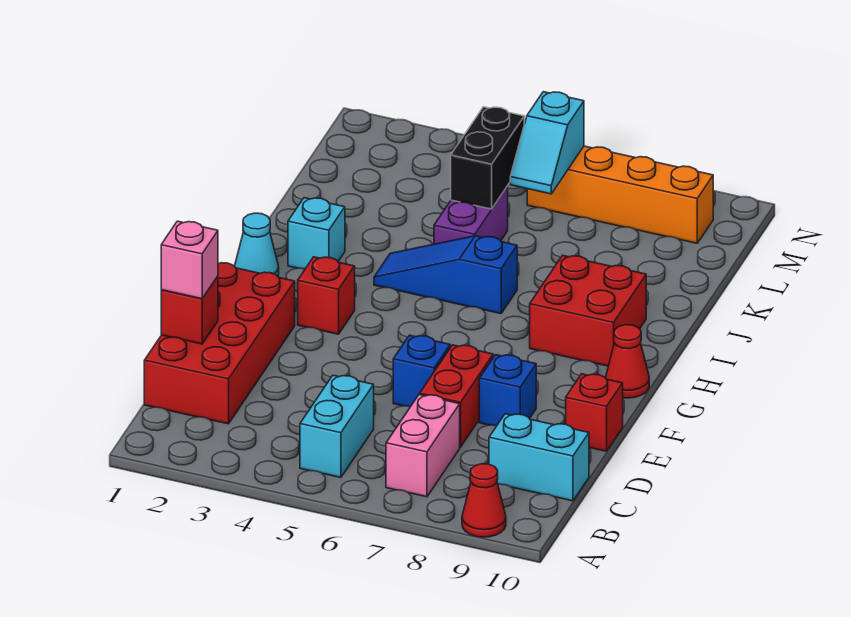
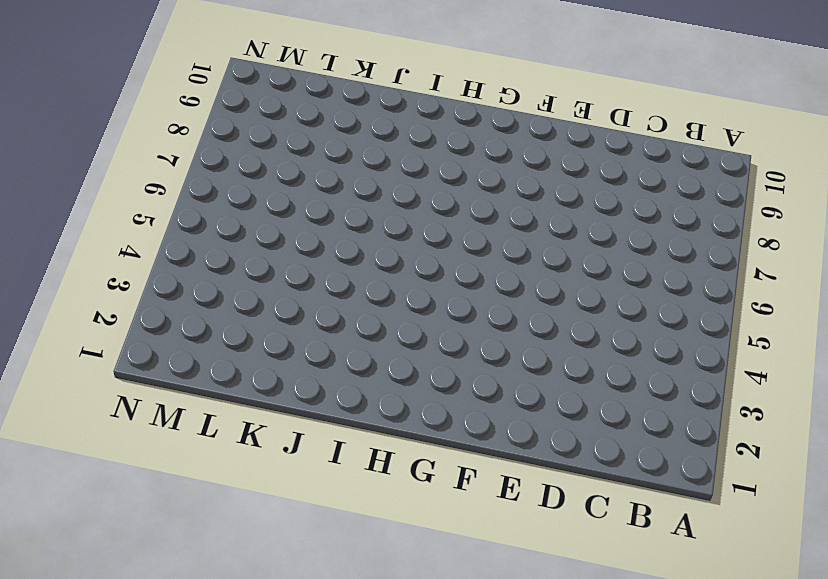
none -> red 1x1 cone [462,464,506,537]
none -> cyan 1x2 brick [300,375,374,478]
none -> pink 1x2 brick [386,395,460,497]

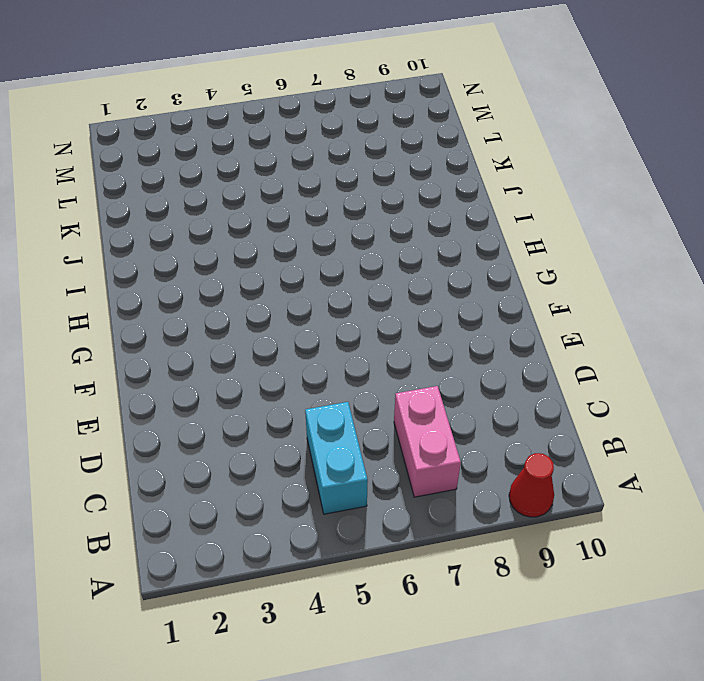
none -> red 2x4 brick [144,263,295,424]
none -> cyan 1x2 brick [489,414,589,501]
none -> red 1x2 brick [420,345,493,447]

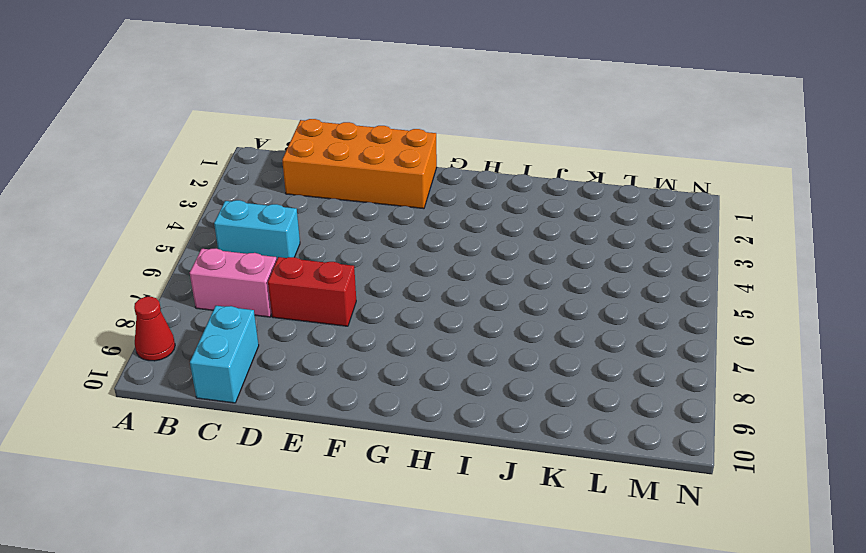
orange 2x4 brick [282,119,437,209] -> red 2x4 brick [144,263,295,424]
none -> blue 1x1 brick [393,335,450,407]
none -> blue 1x1 brick [479,355,536,426]
none -> red 1x1 brick [566,374,623,451]

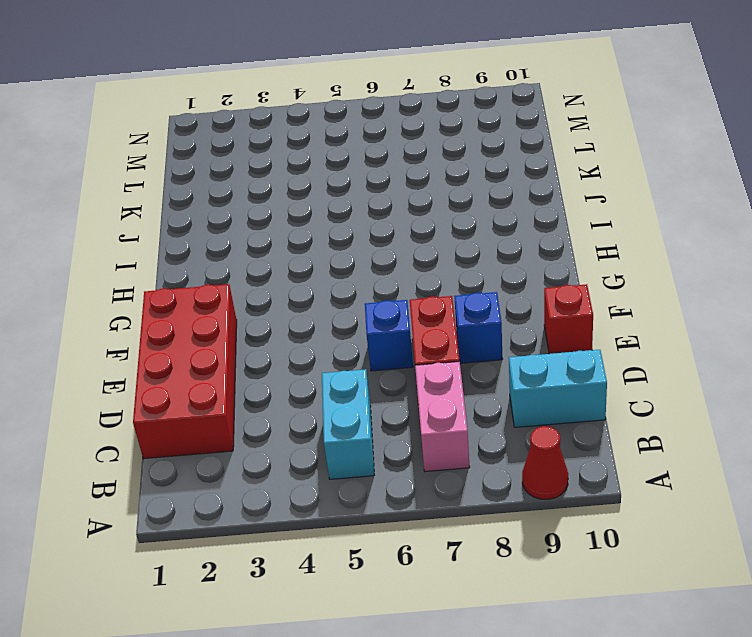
none -> red 1x1 brick [298,257,355,334]
none -> red 1x1 cone [606,325,649,398]
none -> cyan 1x1 cone [235,213,279,276]

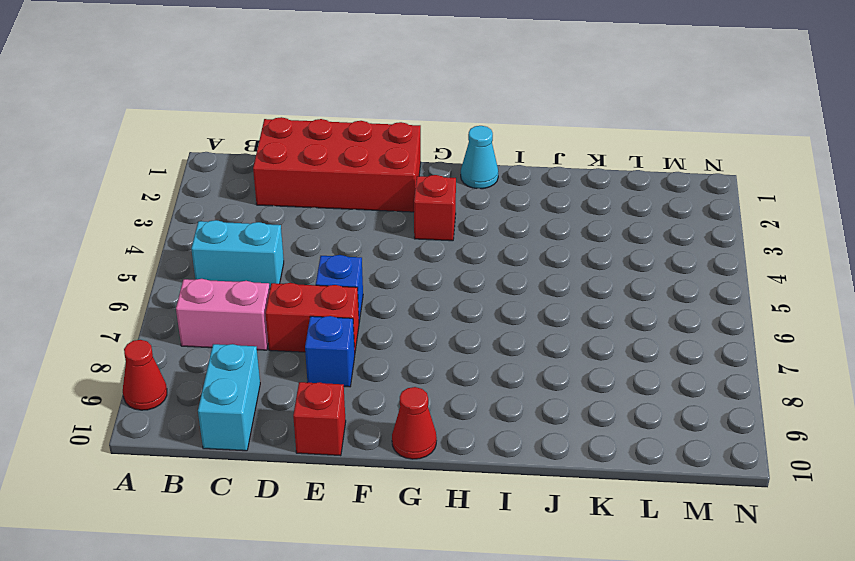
none -> red 2x2 brick [530,255,646,366]
none -> cyan 1x1 brick [288,198,345,269]
none -> blue 1x3 slope [374,236,517,314]

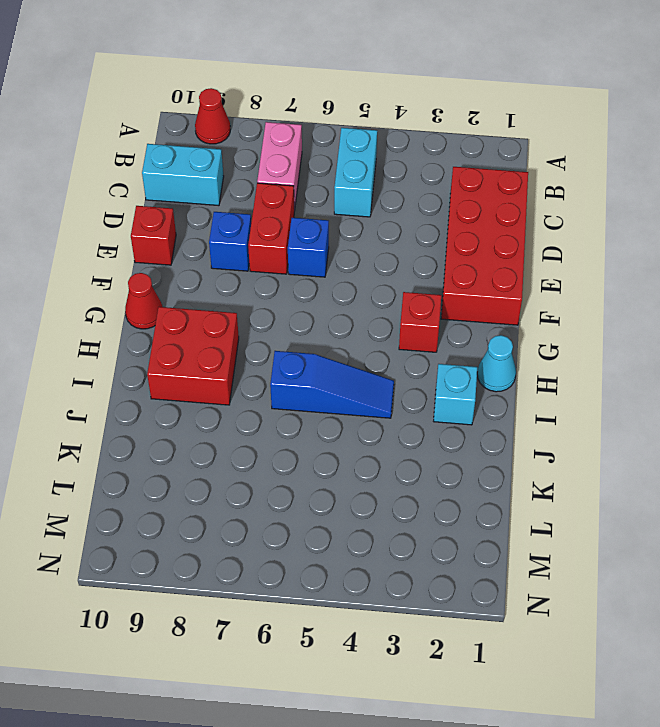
none -> purple 1x2 brick [434,186,508,244]
none -> orange 1x4 brick [527,146,713,243]
none -> red 1x1 brick [161,276,218,344]

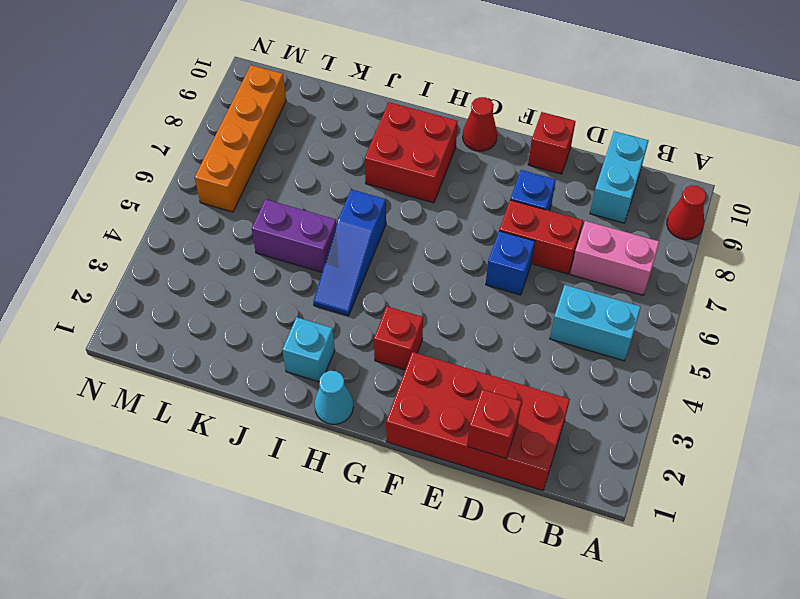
none -> black 1x2 brick [451,107,524,209]
none -> cyan 1x2 slope [510,92,584,194]
none -> pink 1x1 brick [161,221,218,299]

